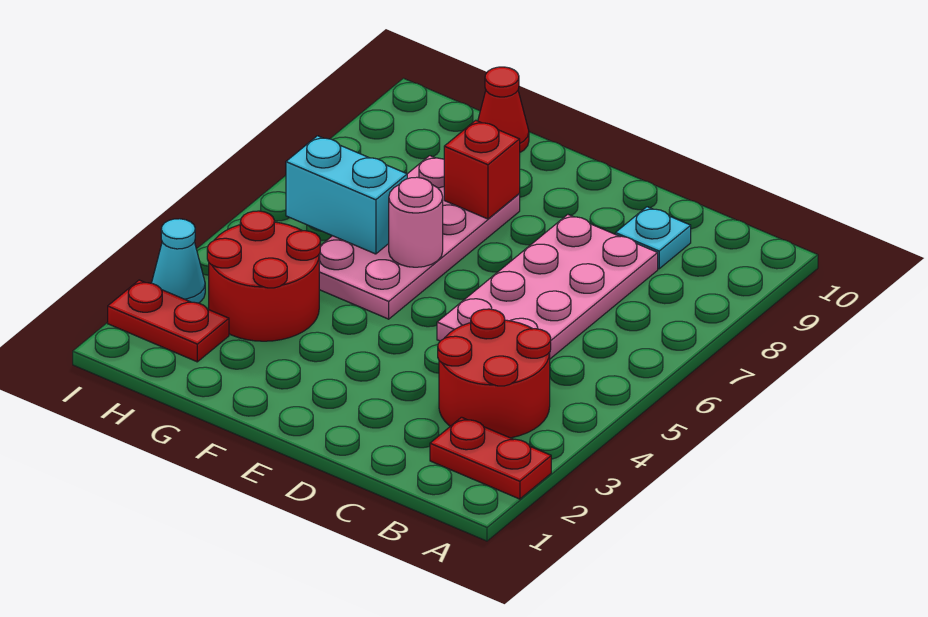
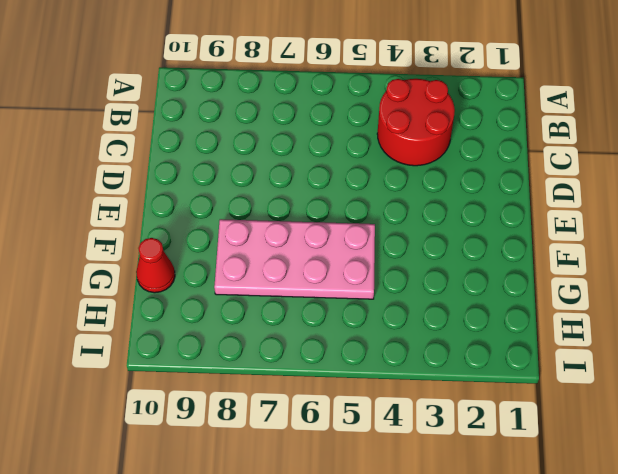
none -> red 1x2 plate [430,417,551,499]
none -> pink 2x4 plate [437,215,658,359]
none -> cyan 1x1 plate [615,207,691,269]

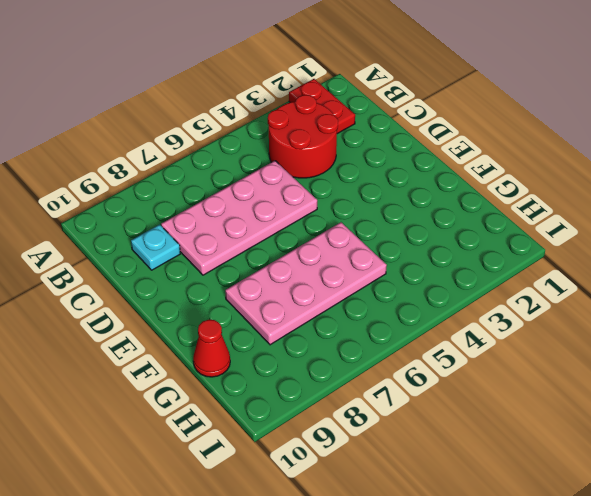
none -> red 2x2 round brick [207,211,320,341]
none -> red 1x2 plate [108,280,229,362]
none -> cyan 1x1 cone [152,219,205,303]

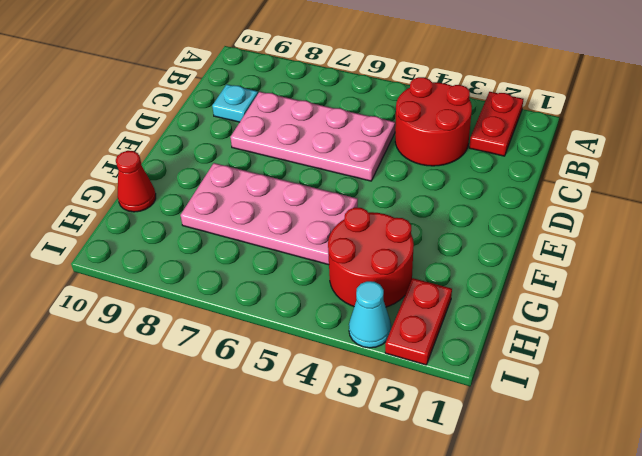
none -> pink 1x1 round brick [389,177,443,267]
none -> red 1x1 brick [444,120,520,219]
none -> cyan 1x2 brick [286,136,407,254]

